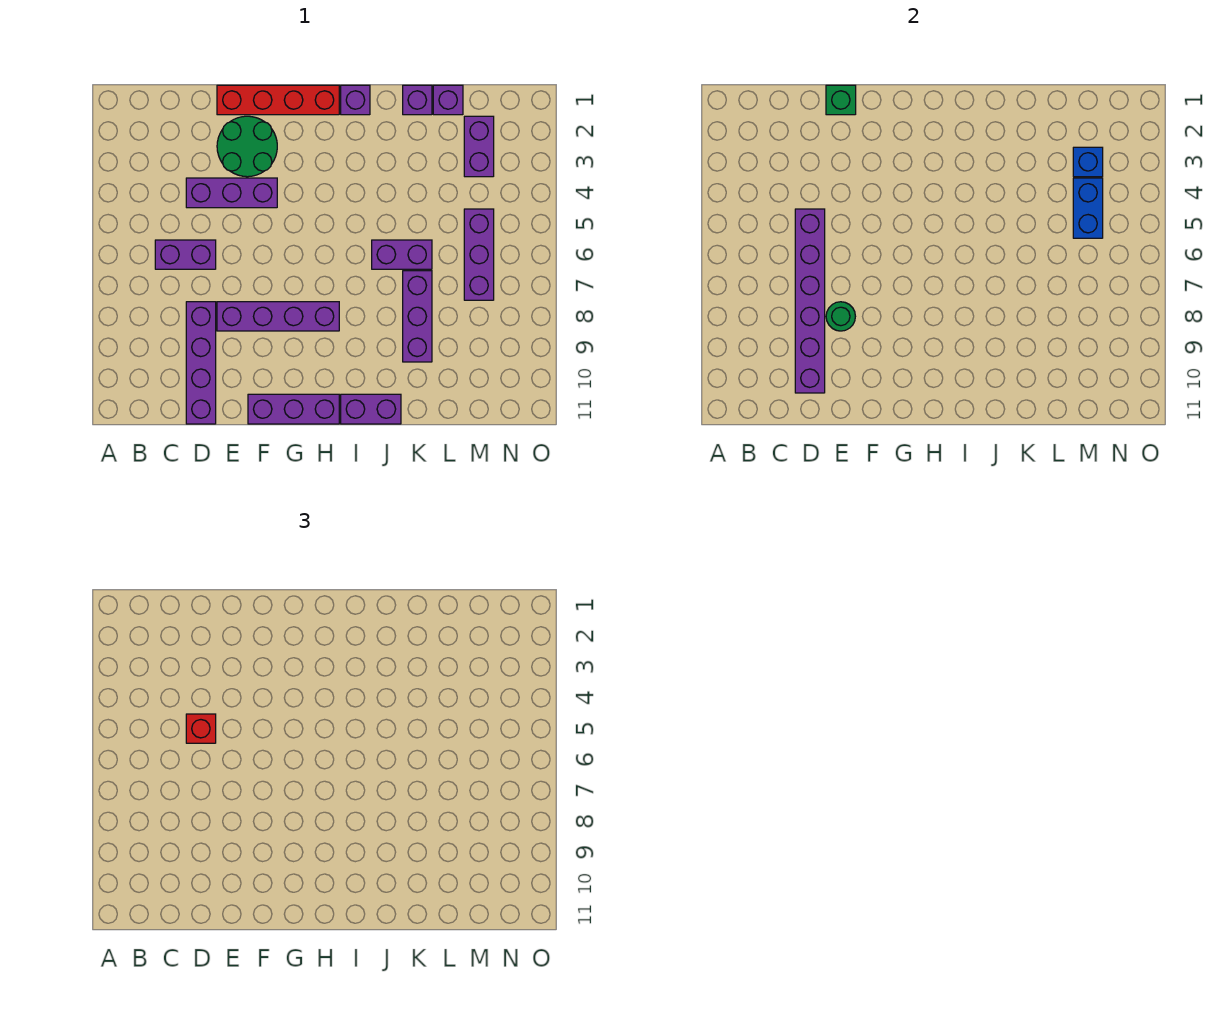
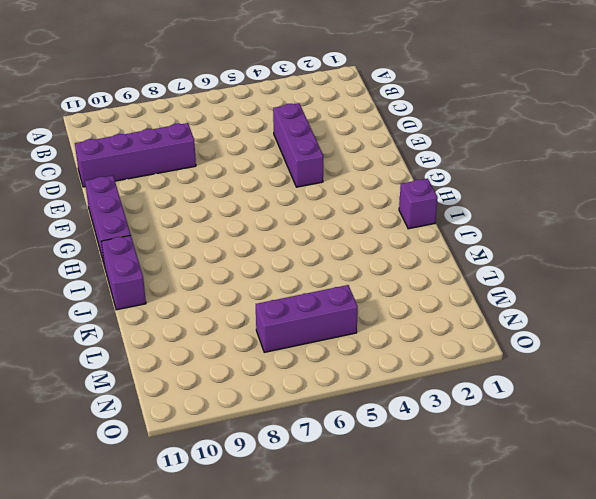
none -> purple 1x2 brick [155,240,216,269]
none -> red 1x4 brick [217,85,339,115]
none -> green 2x2 round brick [217,116,277,177]

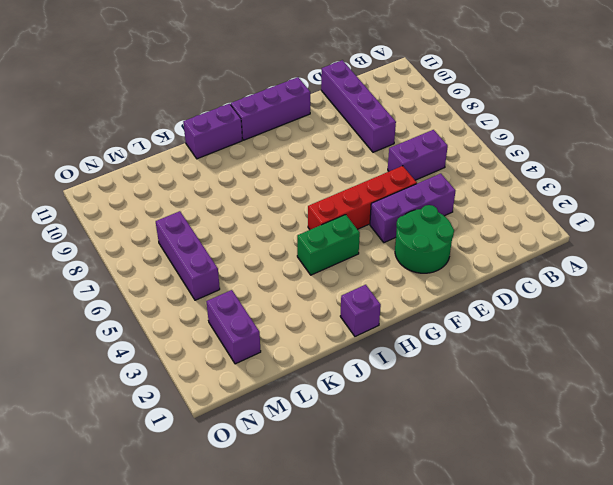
red 1x4 brick [308,166,417,230] -> red 1x4 brick moved to [217,85,339,115]
green 1x2 brick [297,215,360,275] -> none
none -> purple 1x4 brick [217,302,339,331]
none -> purple 1x2 brick [372,240,432,269]
none -> purple 1x1 brick [403,85,432,115]

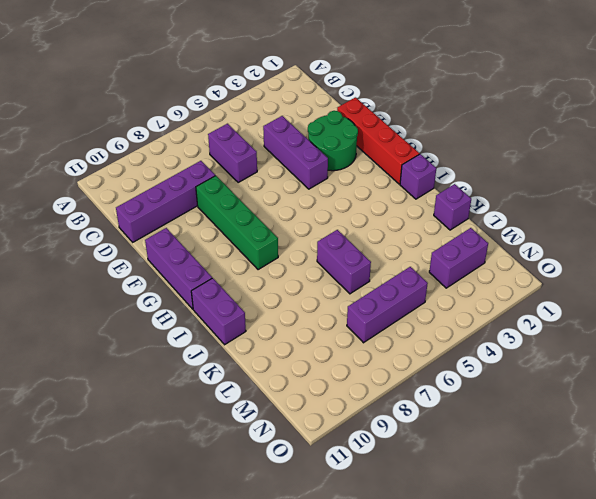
green 1x4 brick [196,176,278,270] -> purple 1x4 brick [217,302,339,331]
none -> purple 1x3 brick [403,271,432,362]
none -> purple 1x1 brick [433,85,463,115]
none -> purple 1x6 brick [795,209,825,393]

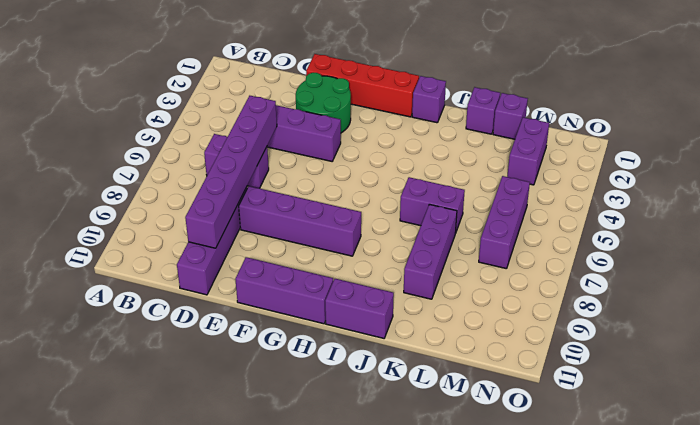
none -> green 1x1 brick [826,85,856,115]
none -> green 1x1 round brick [826,302,855,331]
none -> blue 1x1 brick [1073,147,1103,177]

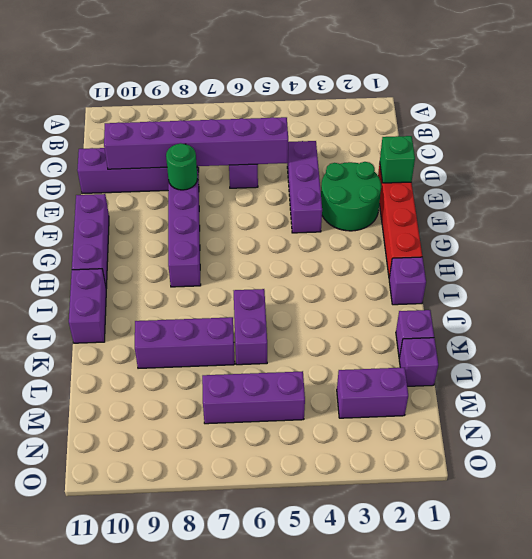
none -> blue 1x1 brick [1073,147,1103,177]
none -> blue 1x2 brick [1073,178,1103,238]
none -> red 1x1 brick [186,714,216,743]

